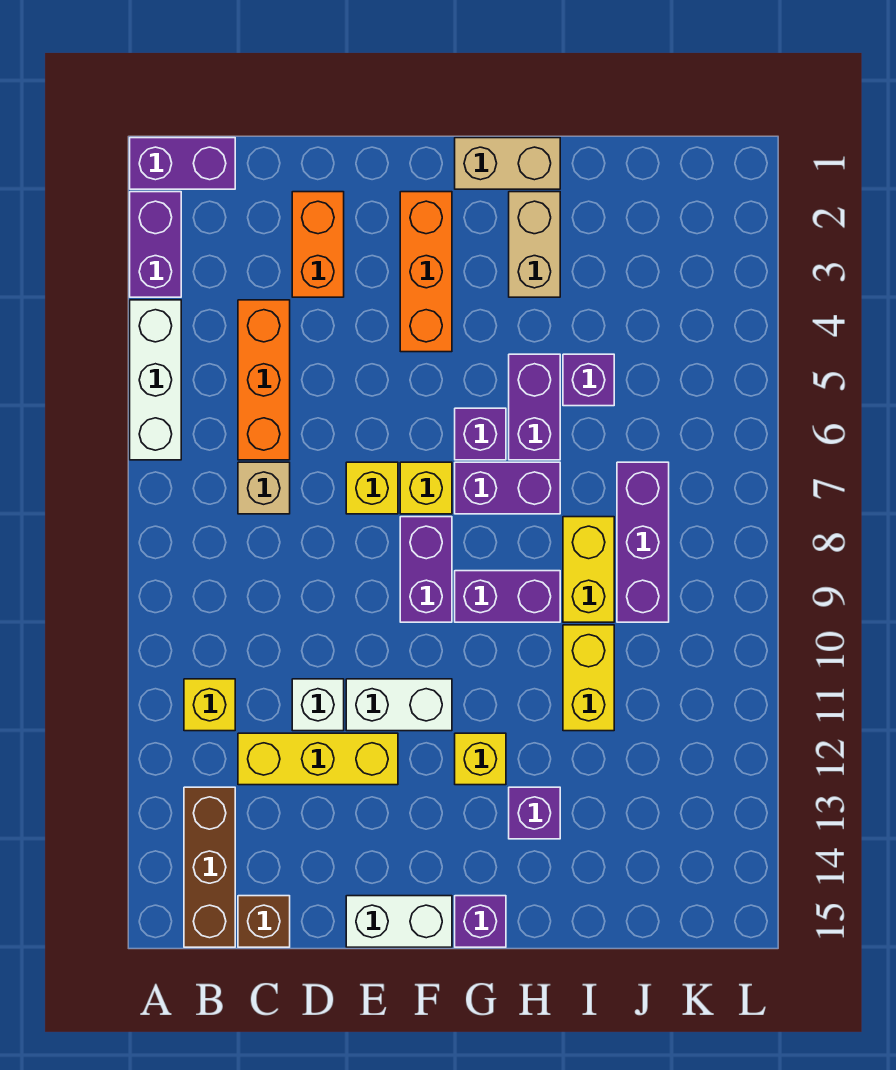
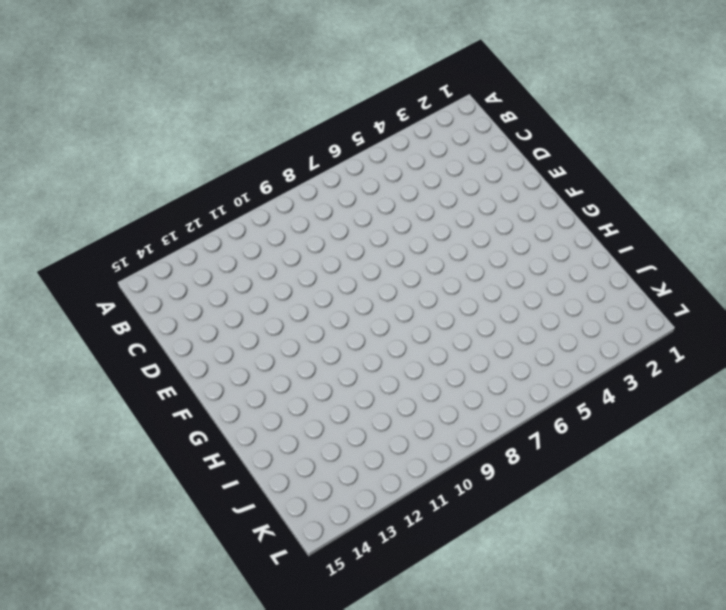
none -> purple 1x2 brick [130,138,235,189]
none -> purple 1x2 brick [130,192,181,297]
none -> white 1x3 brick [130,300,181,460]
none -> yellow 1x1 brick [184,679,235,731]

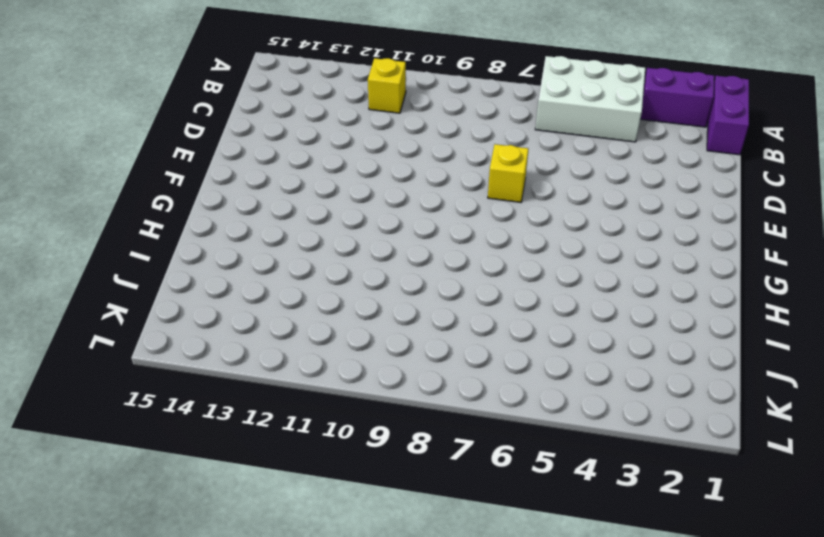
white 2x3 brick [535,56,645,142] -> white 1x3 brick [130,300,181,460]
none -> brown 1x3 brick [184,787,235,947]
none -> orange 1x3 brick [238,300,290,460]
none -> tan 1x1 brick [238,462,290,514]
none -> yellow 1x3 brick [238,733,398,785]

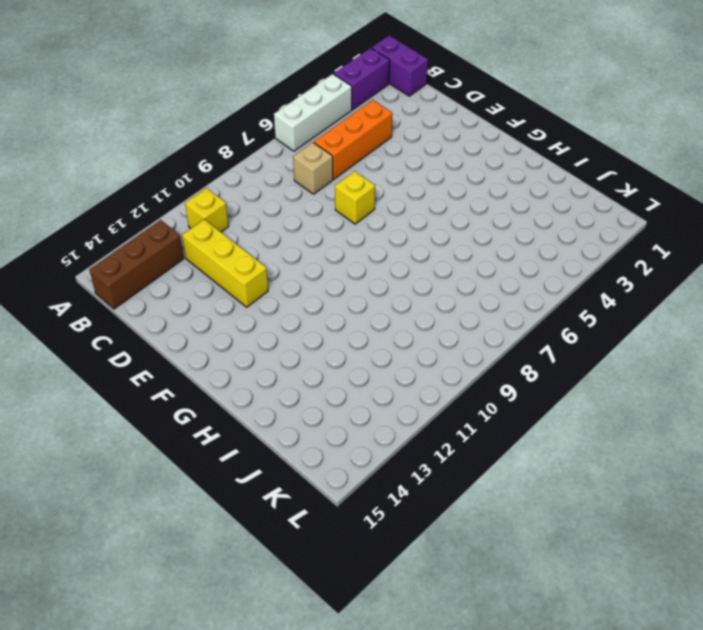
none -> brown 1x1 brick [238,896,290,947]
none -> orange 1x2 brick [292,192,344,297]
none -> white 1x1 brick [292,679,344,731]
none -> white 1x2 brick [346,679,452,731]

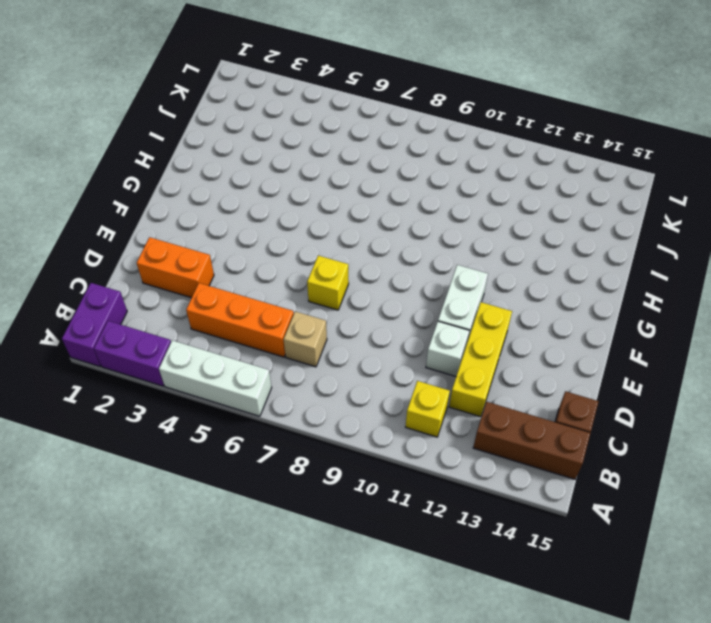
none -> white 1x2 brick [346,896,452,947]
none -> orange 1x3 brick [400,192,452,352]
none -> yellow 1x1 brick [400,462,452,514]
none -> purple 1x2 brick [400,517,452,622]

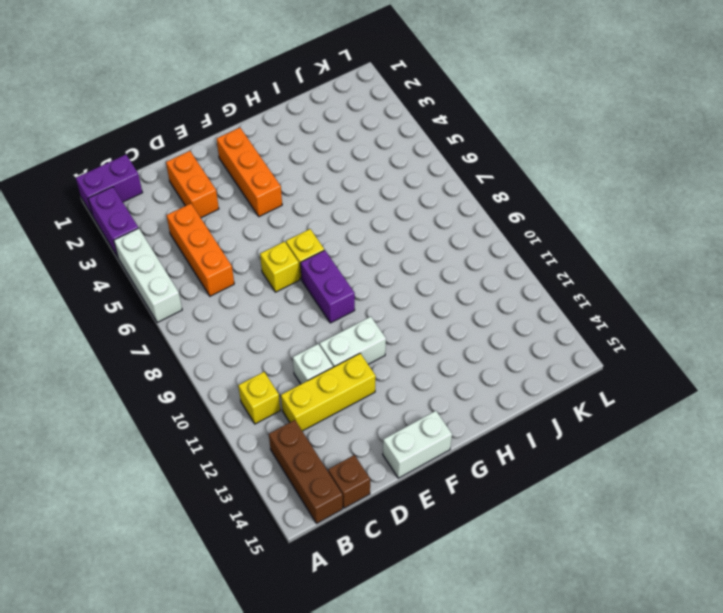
none -> tan 1x1 brick [238,462,290,514]
none -> tan 1x2 brick [455,138,560,189]
none -> purple 1x1 brick [455,408,506,460]
none -> purple 1x2 brick [455,462,560,514]

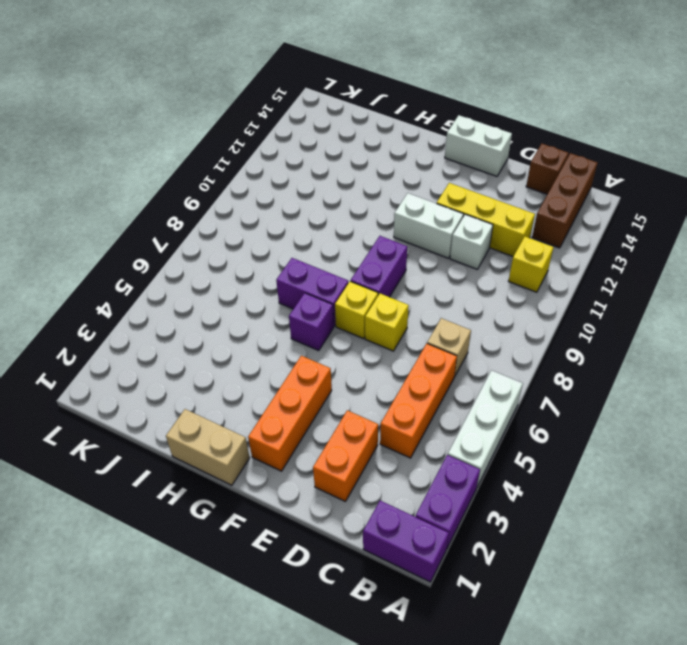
none -> purple 1x2 brick [455,571,560,622]
none -> yellow 1x1 brick [455,733,506,785]
none -> purple 1x1 brick [455,896,506,947]
none -> tan 1x2 brick [509,192,560,297]

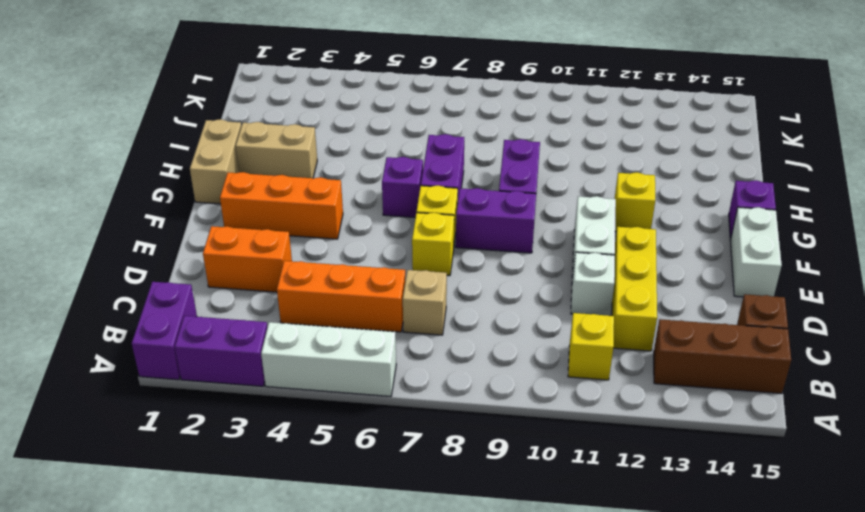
none -> purple 1x2 brick [509,354,560,460]
none -> purple 1x1 brick [509,787,560,839]
none -> purple 1x1 brick [563,354,614,406]
none -> yellow 1x2 brick [563,517,614,622]

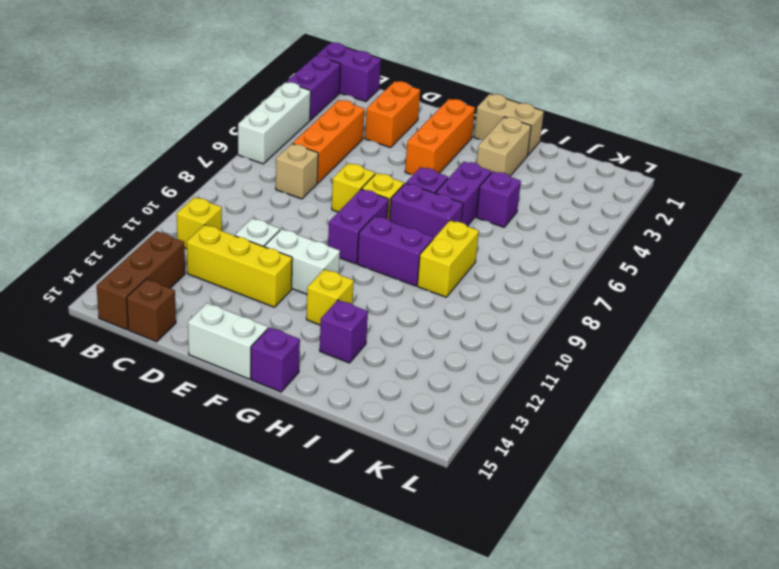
none -> yellow 1x2 brick [563,625,614,731]
none -> purple 1x3 brick [617,462,669,622]

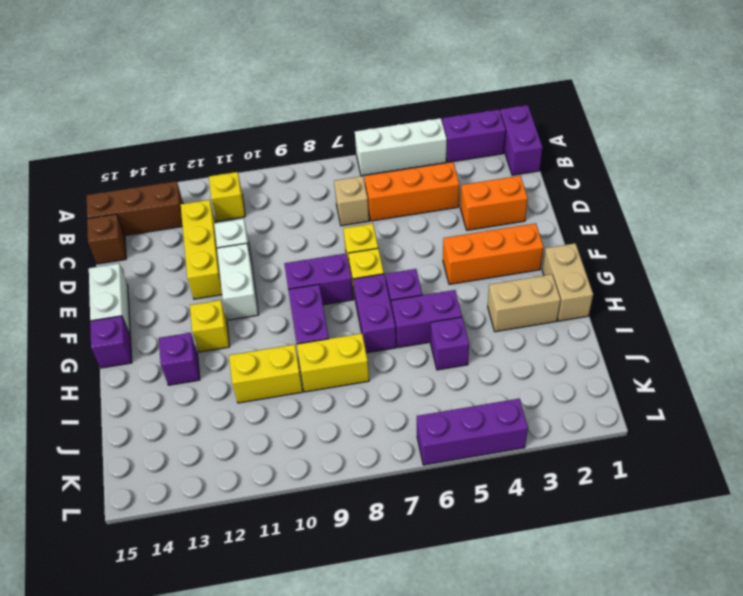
purple 1x3 brick [417,399,528,465] -> purple 1x3 brick moved to [617,462,669,622]

